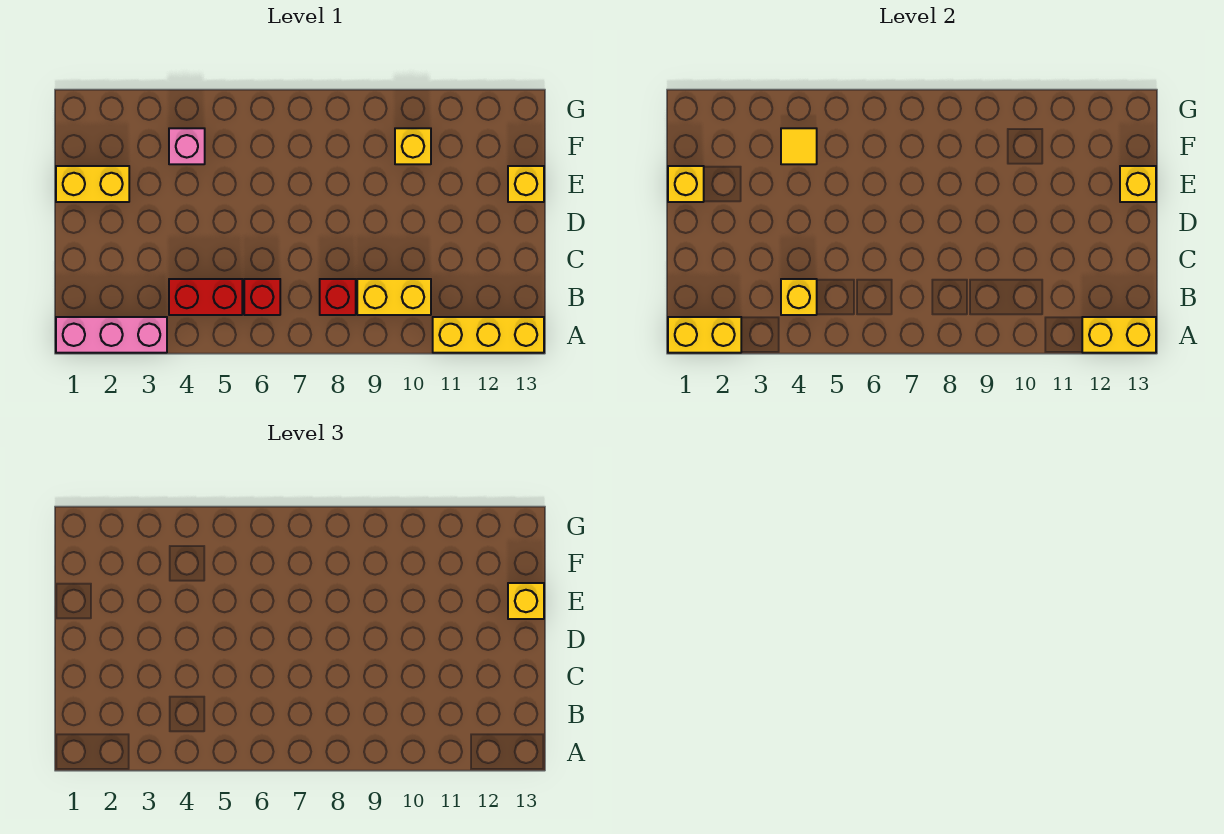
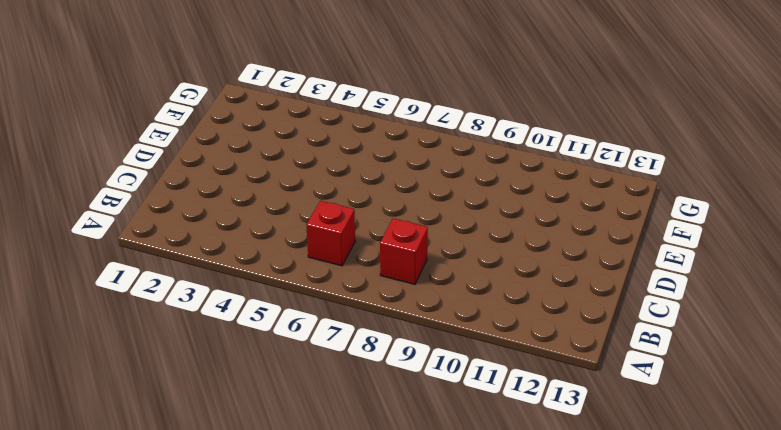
none -> pink 1x3 brick [56,317,167,353]
none -> yellow 1x3 brick [433,317,544,353]
none -> red 1x2 brick [169,279,242,315]

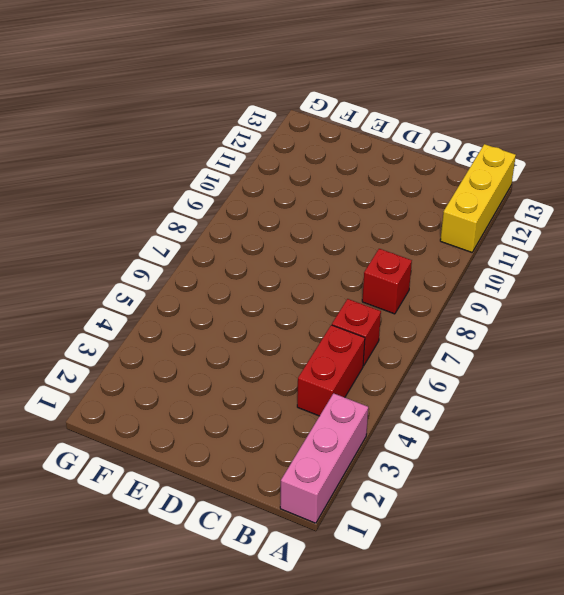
none -> yellow 1x2 brick [357,279,431,315]
none -> yellow 1x2 brick [56,166,129,202]
none -> yellow 1x1 brick [508,166,544,202]

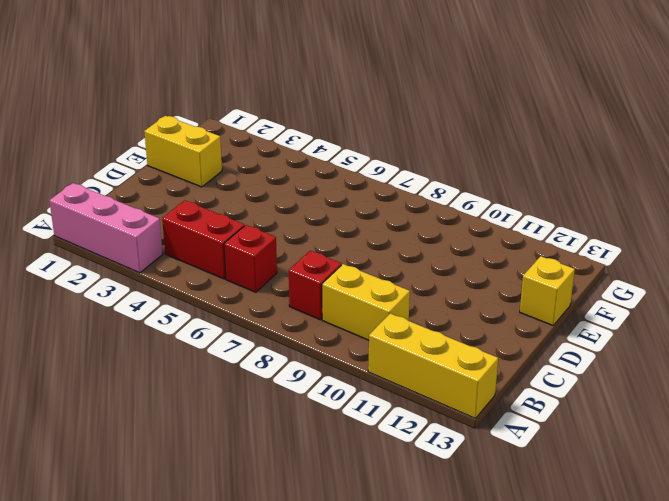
none -> pink 1x1 brick [169,128,205,164]
none -> yellow 1x1 brick [395,128,431,164]
none -> yellow 1x2 brick [668,317,741,353]

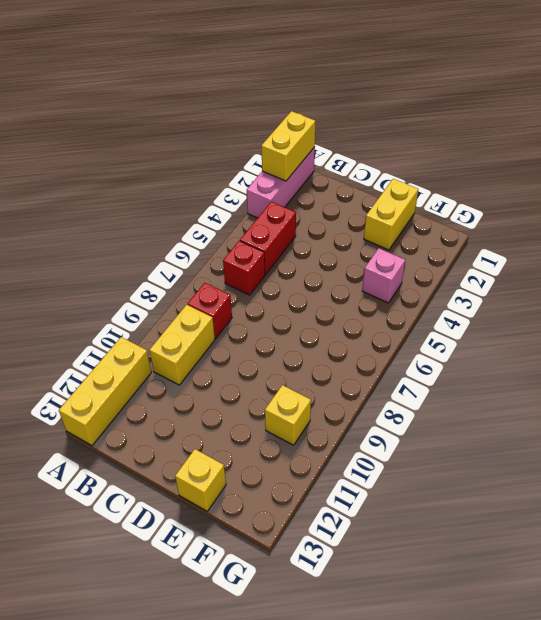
none -> yellow 1x2 brick [1082,317,1156,353]
none -> yellow 1x1 brick [781,279,817,315]
none -> yellow 1x1 brick [668,166,704,202]

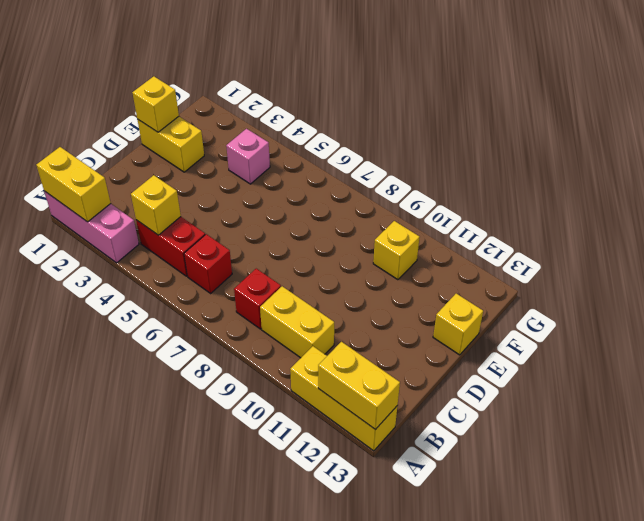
none -> yellow 1x1 brick [1120,166,1156,202]
none -> yellow 1x1 tile [781,128,817,164]
none -> yellow 1x1 brick [508,583,544,619]

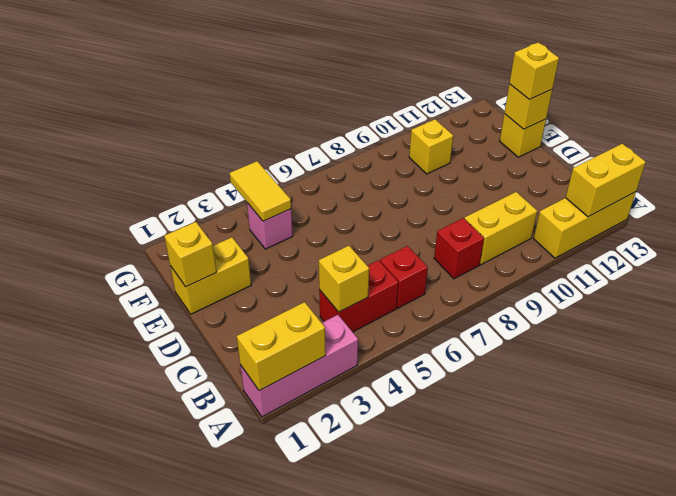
yellow 1x2 tile [230,161,291,221] -> yellow 1x1 tile [781,128,817,164]

